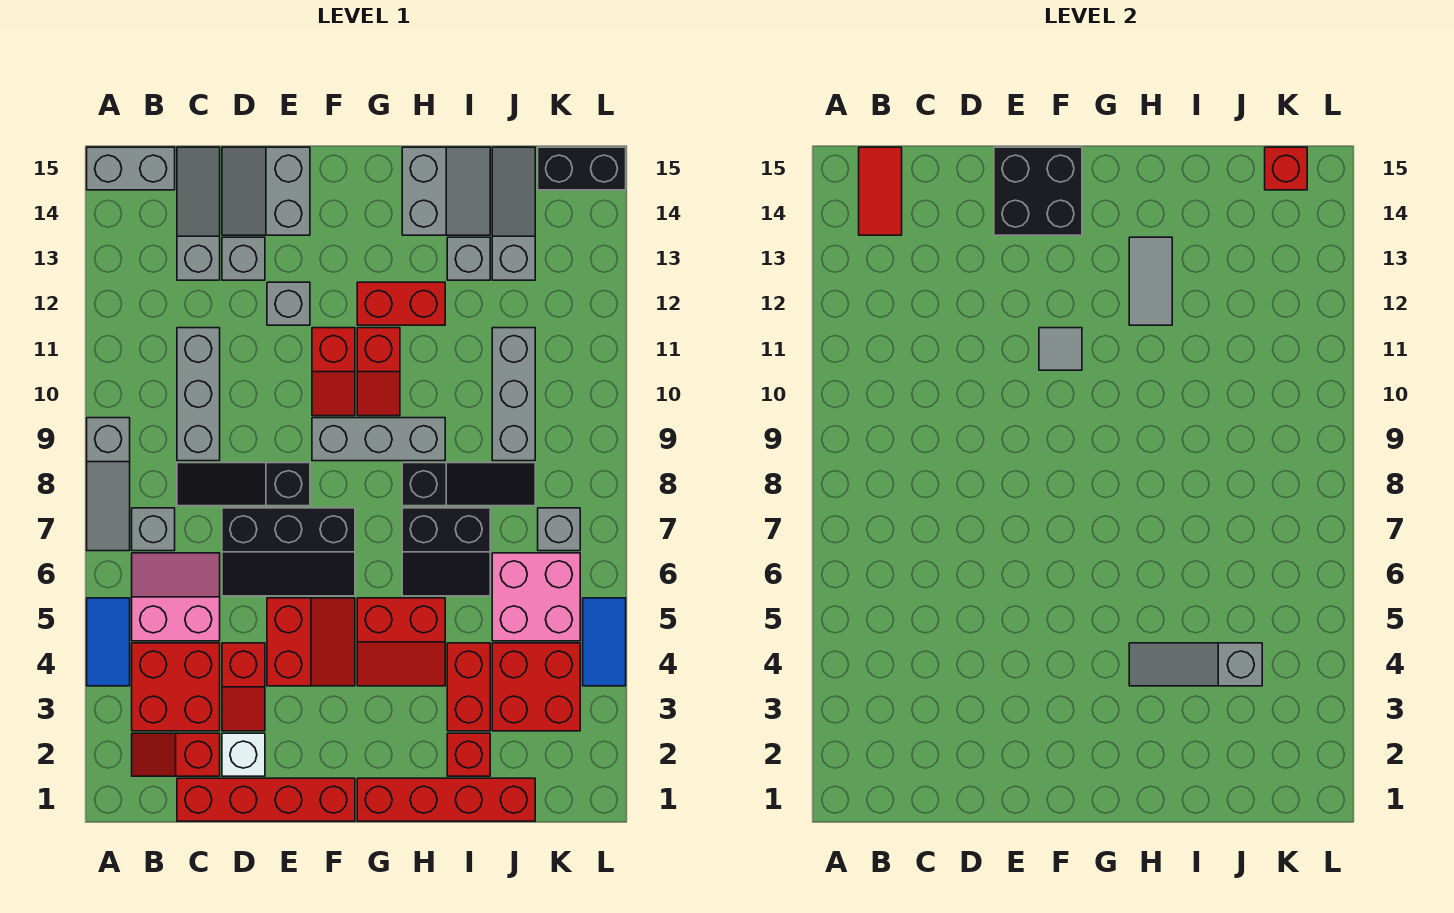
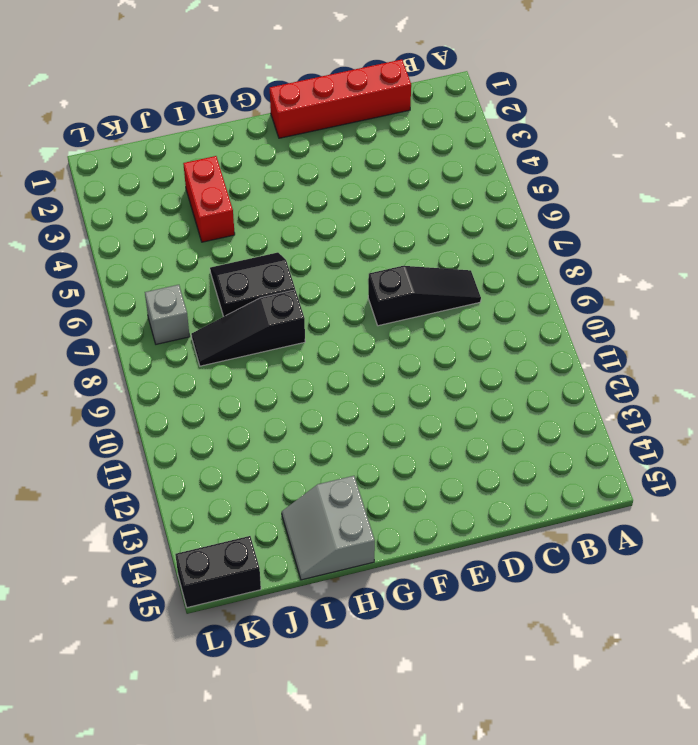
none -> blue 1x2 tile [87,598,130,686]
none -> grey 1x3 slope [87,418,130,551]
none -> grey 1x2 brick [87,147,175,190]
none -> red 1x2 slope [132,733,220,776]

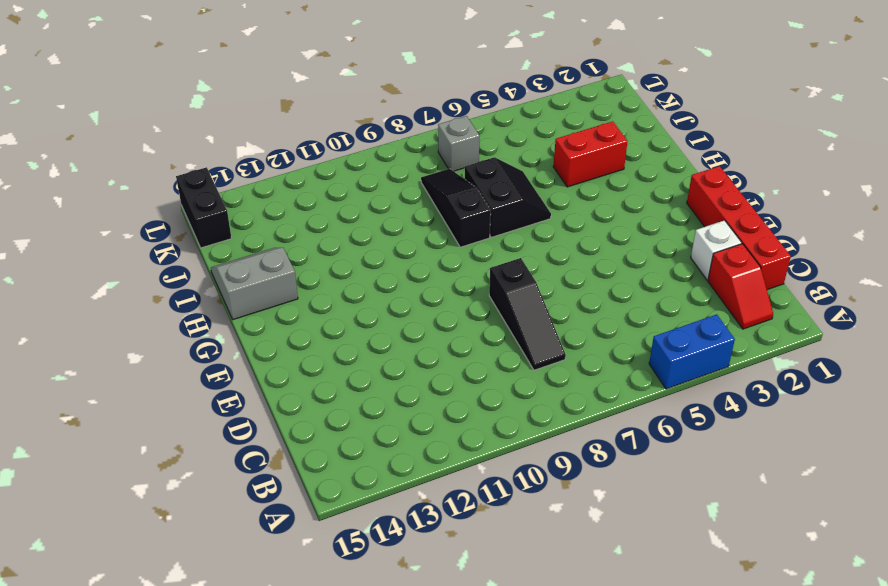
blue 1x2 brick [649,314,735,389] -> blue 1x2 tile [87,598,130,686]
none -> grey 1x3 slope [87,418,130,551]
none -> grey 1x2 brick [87,147,175,190]
none -> red 2x2 brick [132,643,220,731]
none -> pink 2x2 slope [132,553,220,641]

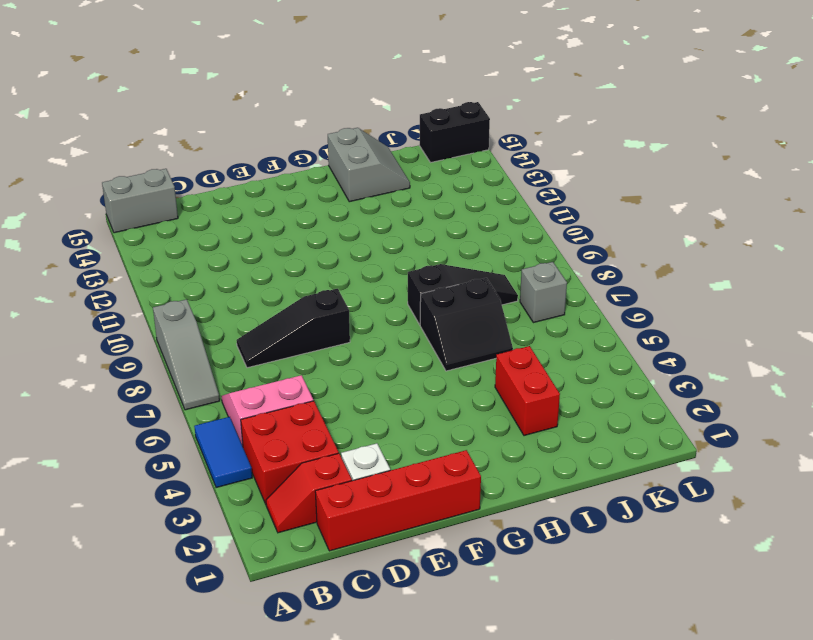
none -> grey 1x1 brick [132,508,175,551]
none -> grey 1x3 brick [177,328,220,461]
none -> grey 1x3 slope [177,147,220,280]
none -> red 1x2 slope [222,643,265,731]

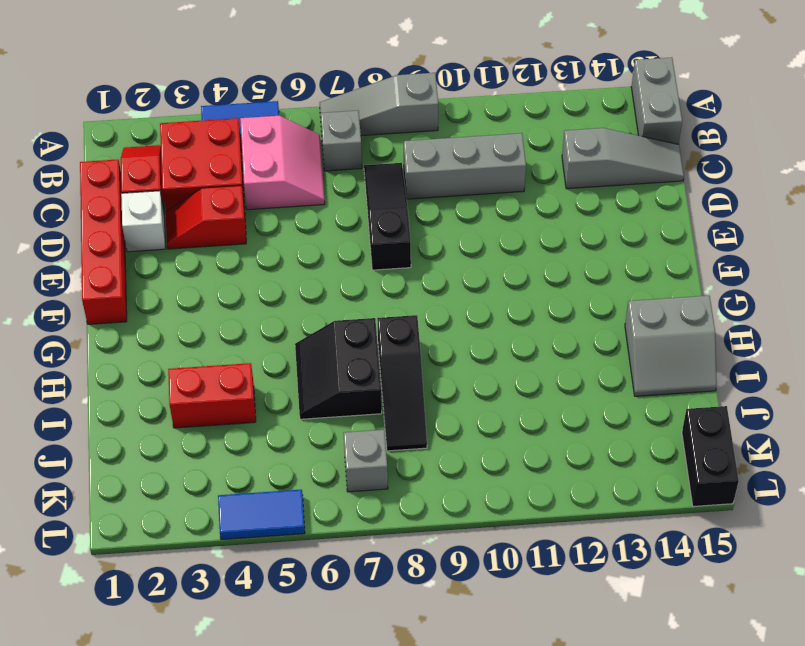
none -> black 2x3 slope [222,508,355,596]
none -> grey 1x1 brick [222,237,265,280]
none -> grey 2x2 slope [222,147,310,235]
none -> red 2x2 slope [267,598,355,686]

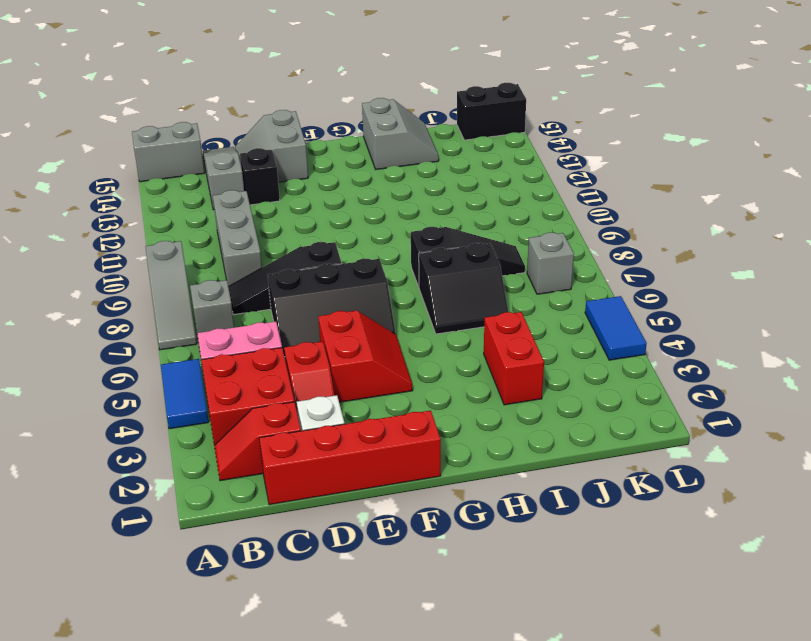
black 1x1 brick [240,148,280,205] -> grey 1x1 brick [222,237,265,280]
none -> grey 1x1 brick [267,282,310,325]
none -> grey 1x3 brick [312,418,445,461]
none -> red 1x2 slope [312,328,355,416]
none -> red 1x4 brick [357,778,535,821]

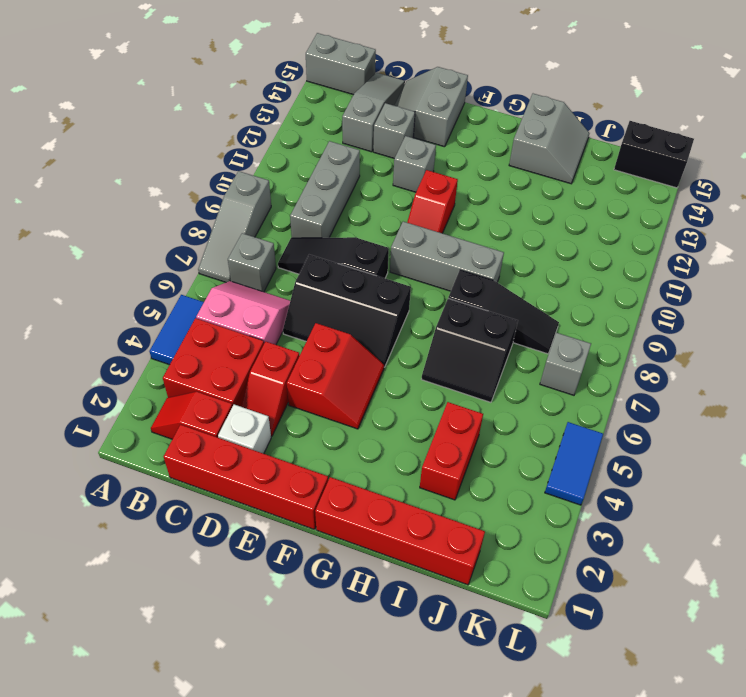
none -> red 2x2 slope [357,598,445,686]
none -> red 1x2 slope [357,328,400,416]
none -> red 1x2 brick [357,282,445,325]
none -> red 1x1 brick [447,733,490,776]

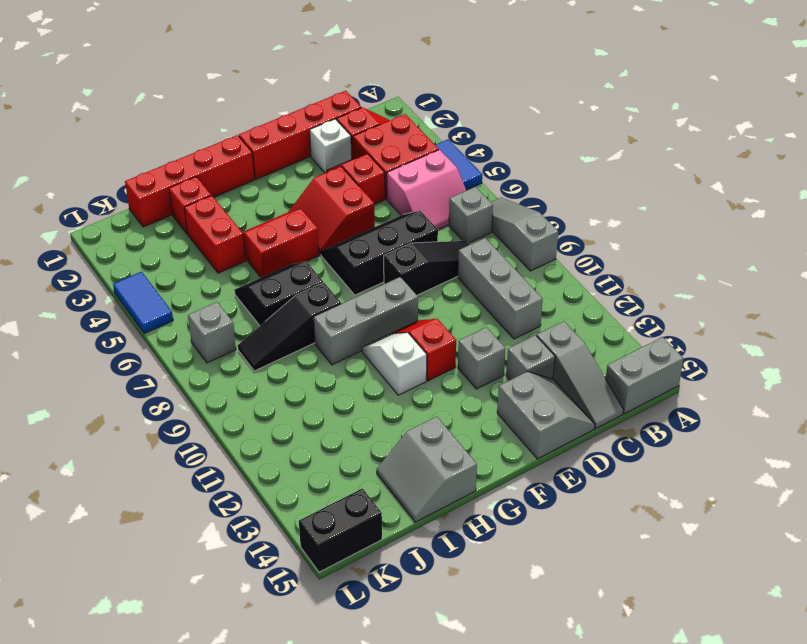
white 1x2 slope [362,333,427,395] -> red 1x2 slope [357,328,400,416]
none -> red 1x2 brick [357,282,445,325]
none -> grey 1x1 brick [447,237,490,280]
none -> red 2x2 brick [492,643,580,731]
none -> pink 2x2 brick [492,553,580,641]

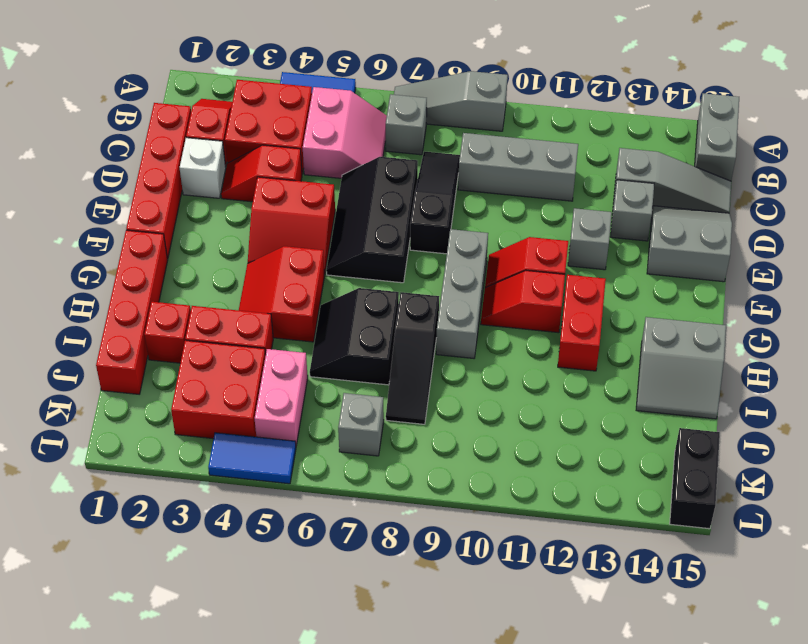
pink 1x2 brick [255,349,308,446] -> pink 2x2 brick [492,553,580,641]
none -> grey 1x1 brick [447,237,490,280]
none -> grey 1x3 brick [492,328,535,461]
none -> grey 1x3 slope [492,147,535,280]
none -> red 1x2 tile [859,147,902,235]

